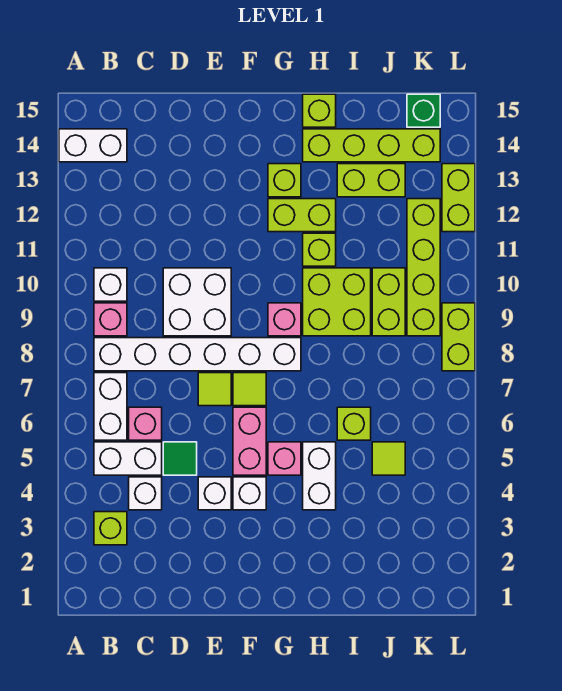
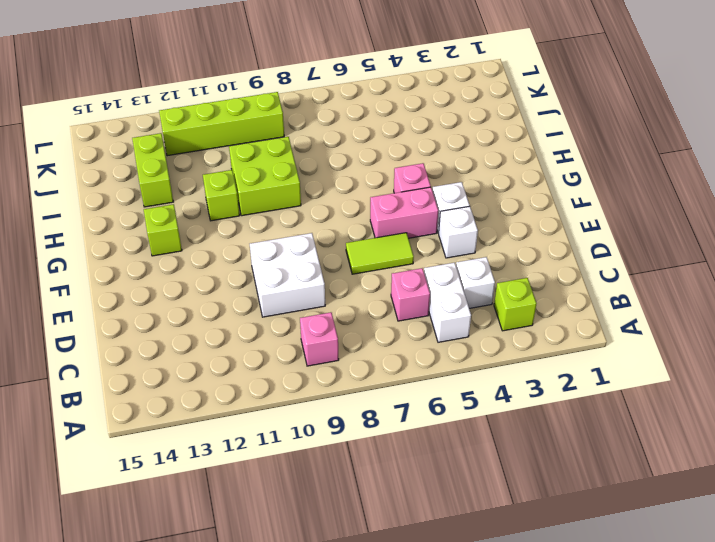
lime 1x2 tile [346,233,414,274] -> lime 1x1 tile [198,373,231,406]
none -> white 1x2 brick [59,129,127,162]
none -> white 1x2 brick [94,373,127,440]
none -> white 1x6 brick [94,338,301,371]
none -> white 1x1 brick [94,268,127,301]

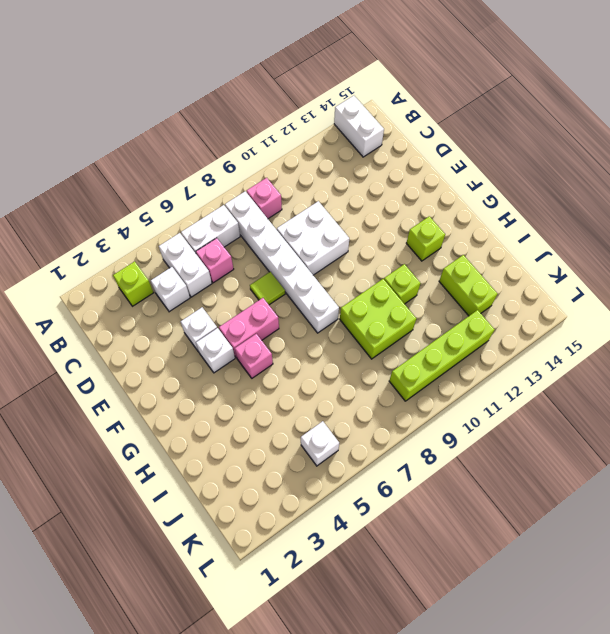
white 1x1 brick [301,421,339,466] -> white 1x1 brick moved to [94,268,127,301]
none -> green 1x1 tile [163,442,197,475]
none -> lime 1x1 tile [233,373,266,406]
none -> pink 1x1 brick [268,303,301,336]
none -> lime 1x2 brick [268,199,336,232]

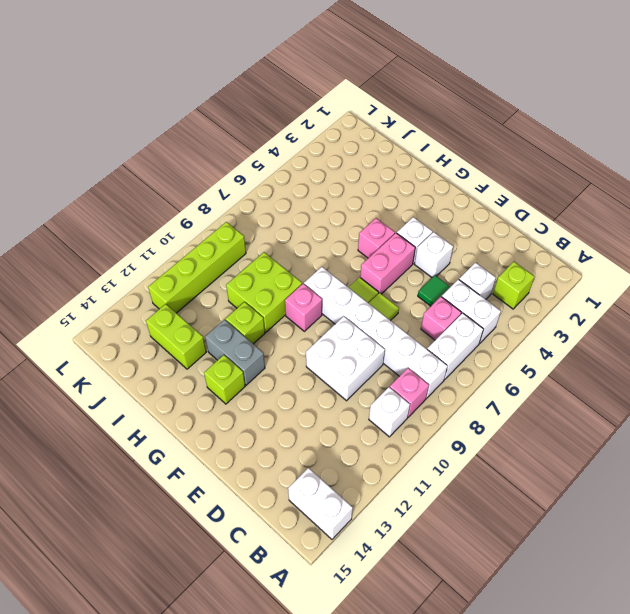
grey 1x2 brick [205,320,265,385] -> lime 1x2 brick [268,199,336,232]
none -> white 1x2 brick [303,442,336,510]
none -> lime 1x4 brick [303,129,440,162]
none -> lime 1x1 brick [303,94,336,127]
none -> lime 1x1 brick [337,407,371,440]

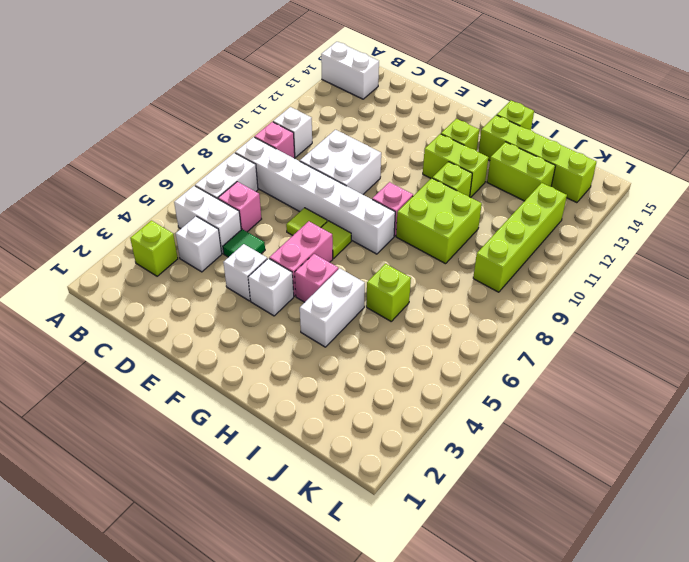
none -> lime 1x1 tile [372,442,405,475]
none -> lime 1x2 brick [372,268,405,336]
none -> green 1x1 brick [407,94,440,127]
none -> lime 1x2 brick [442,303,475,371]

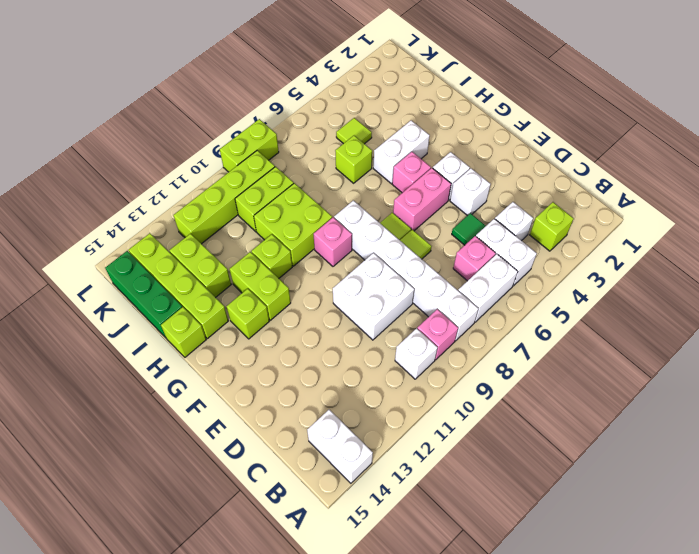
green 1x3 brick [105,251,182,338] -> green 1x1 brick [407,94,440,127]
none -> lime 1x2 brick [442,164,475,232]

